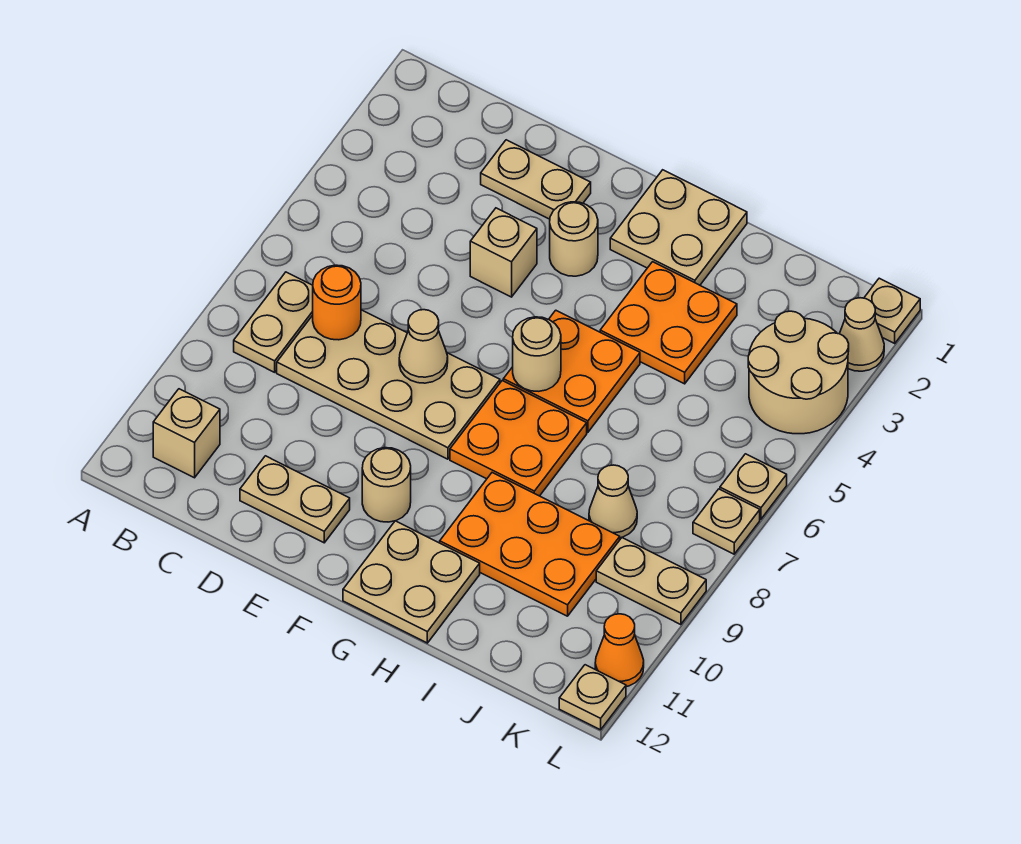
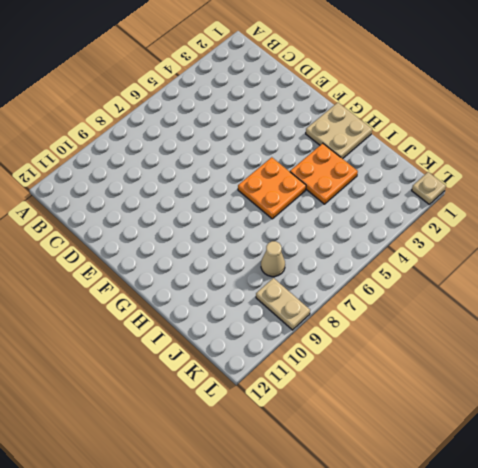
none -> tan 1x2 plate [234,272,313,372]
none -> tan 1x1 brick [153,389,220,478]
none -> tan 2x4 plate [277,310,500,459]

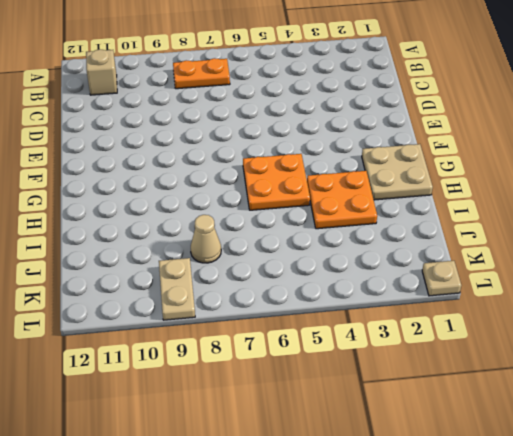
orange 1x2 plate [173,58,230,89] -> tan 1x2 plate [234,272,313,372]
none -> tan 2x4 plate [277,310,500,459]
none -> tan 1x2 plate [481,140,591,219]
none -> tan 1x2 plate [240,456,350,543]

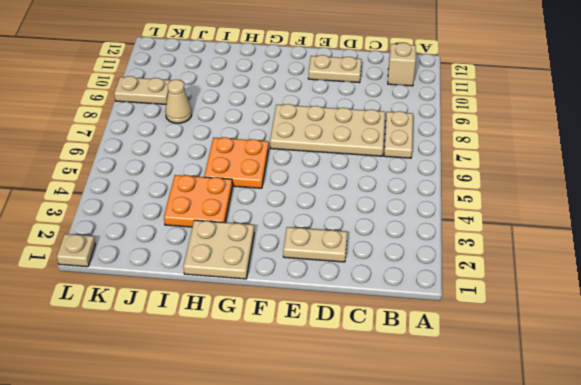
none -> tan 1x1 brick [470,208,537,297]
none -> tan 1x1 round brick [550,202,598,276]
none -> tan 1x1 round brick [362,448,411,522]

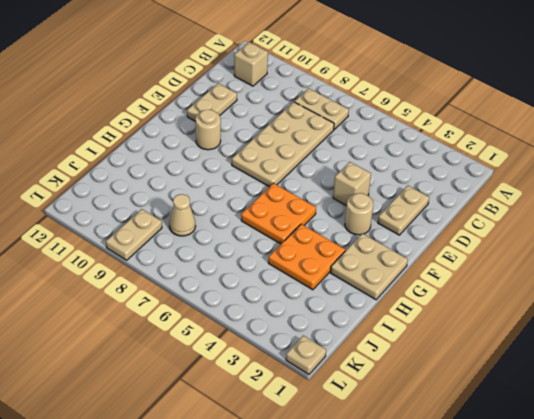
none -> orange 2x2 plate [450,381,587,496]
none -> tan 2x2 plate [343,521,480,643]
none -> orange 2x3 plate [440,473,620,616]

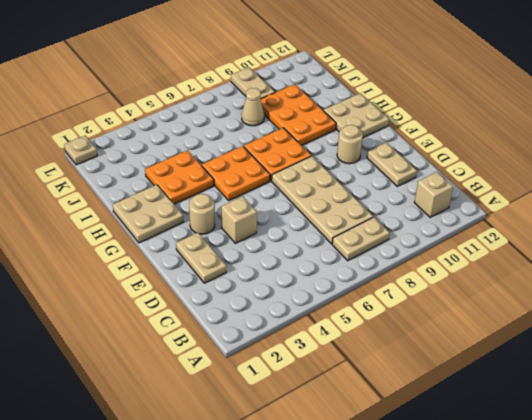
none -> tan 2x2 round brick [748,311,849,434]
none -> tan 1x1 cone [840,298,884,371]
none -> tan 1x1 plate [720,454,787,519]

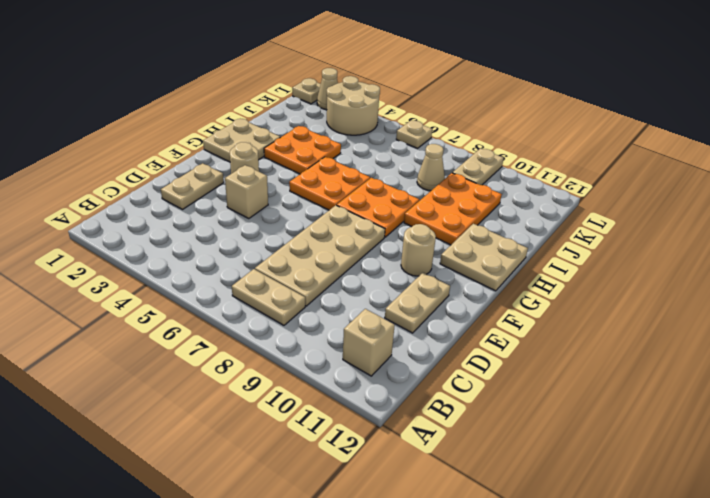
none -> tan 1x1 plate [693,489,760,554]
none -> orange 1x1 cone [595,614,644,686]
none -> tan 1x1 plate [559,665,626,730]

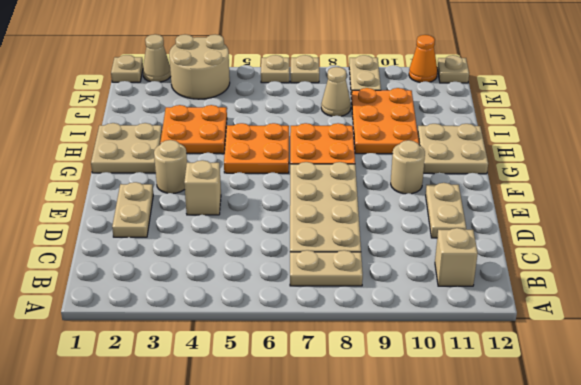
none -> orange 1x1 round brick [313,265,361,340]
none -> tan 1x1 cone [399,310,448,383]
none -> tan 1x1 round brick [513,317,561,391]

